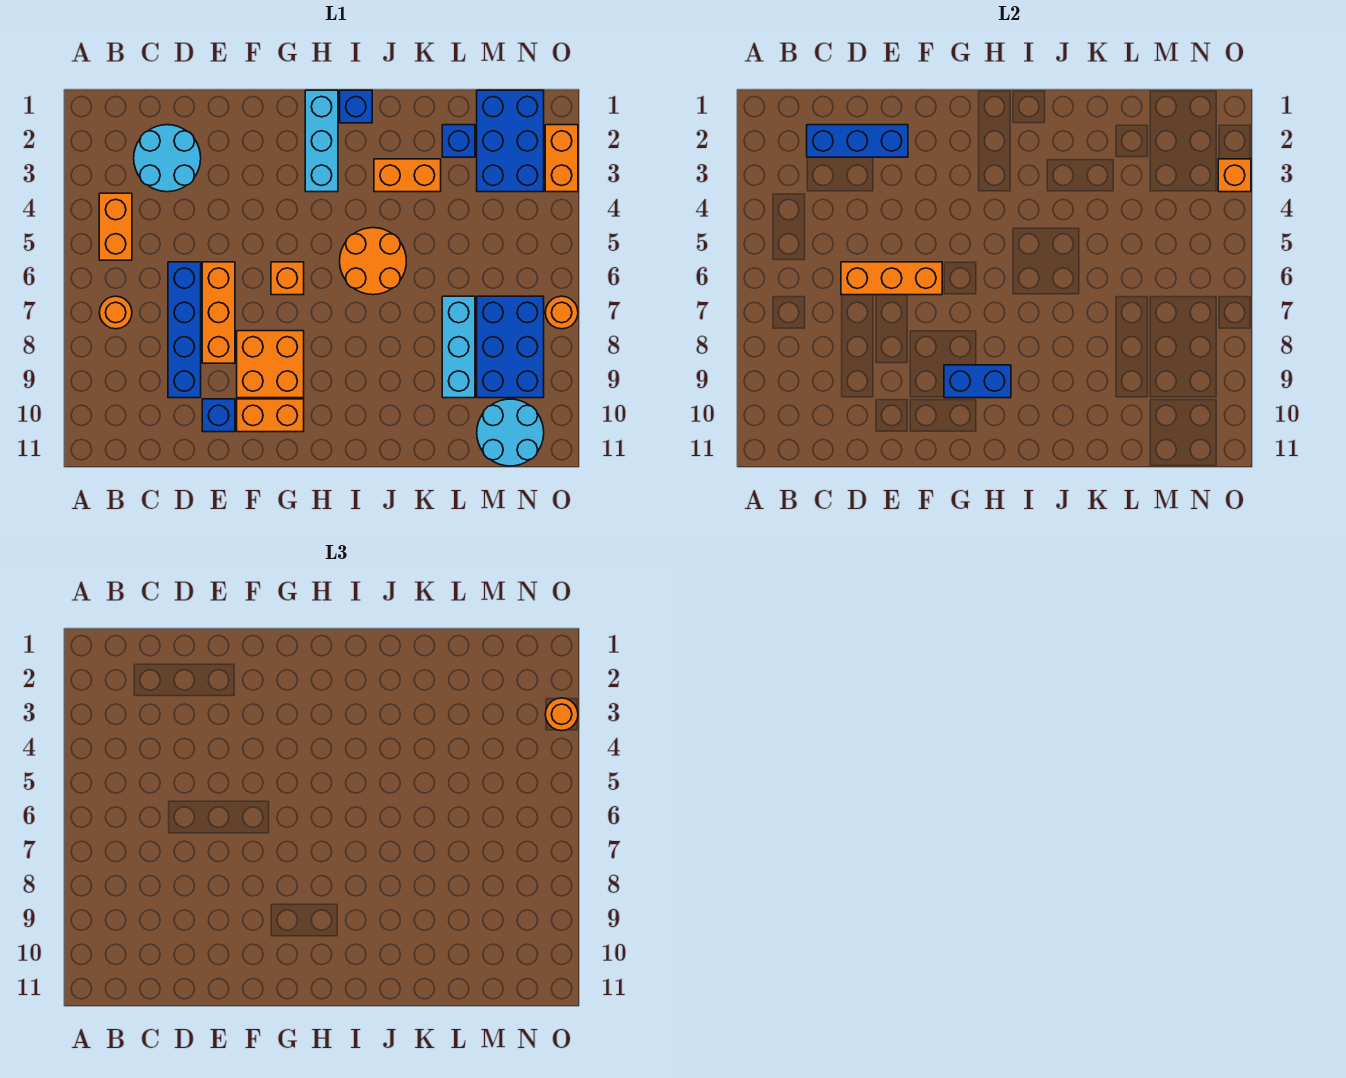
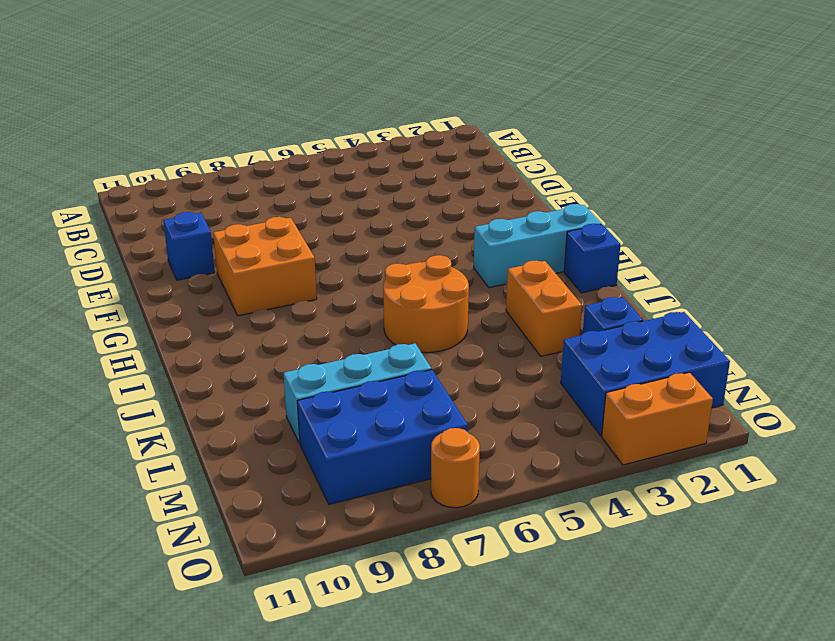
none -> orange 1x2 brick [99,193,132,260]
none -> orange 1x1 round brick [99,296,132,329]
none -> cyan 2x2 round brick [134,125,201,192]

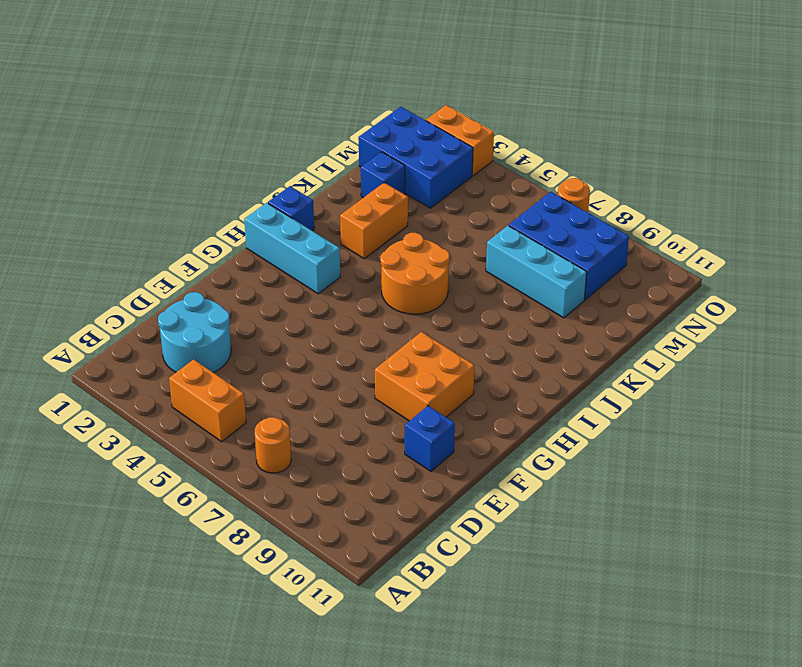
none -> blue 1x4 brick [168,262,201,398]
none -> orange 1x3 brick [202,262,235,363]
none -> orange 1x2 brick [237,399,304,432]

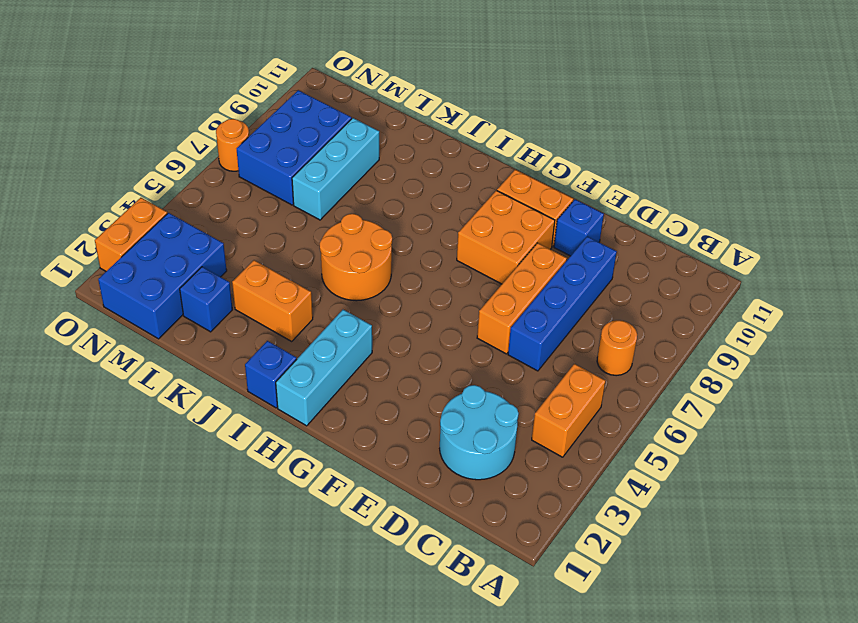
none -> orange 1x1 brick [271,262,304,295]
none -> cyan 2x2 round brick [477,399,544,466]
none -> blue 1x3 brick [807,125,908,157]

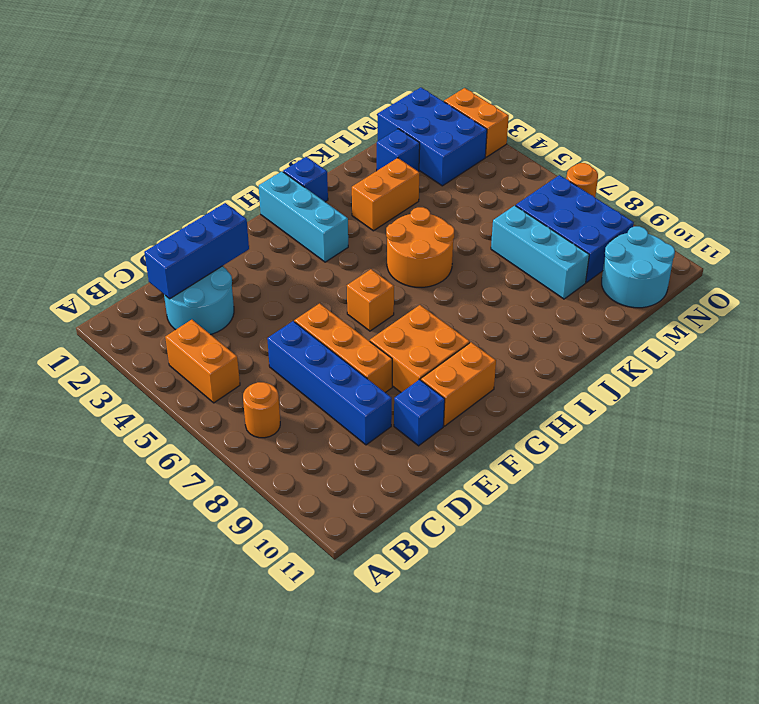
none -> orange 1x3 brick [841,262,942,295]
none -> blue 1x2 brick [944,365,1011,398]
none -> orange 1x1 brick [1218,159,1251,192]

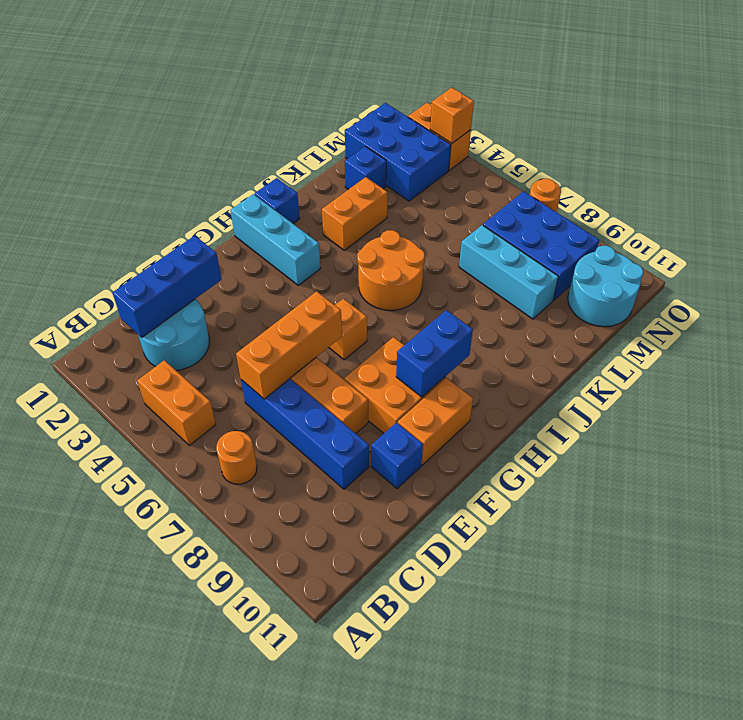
none -> orange 1x1 round brick [545,698,578,731]

